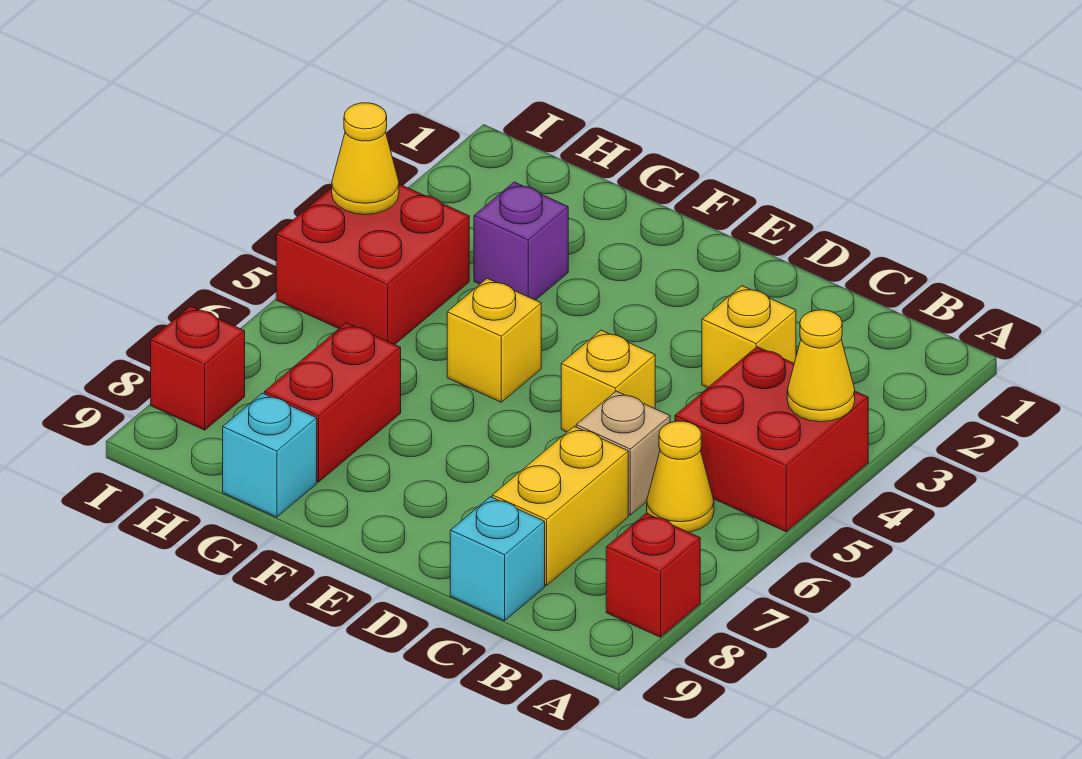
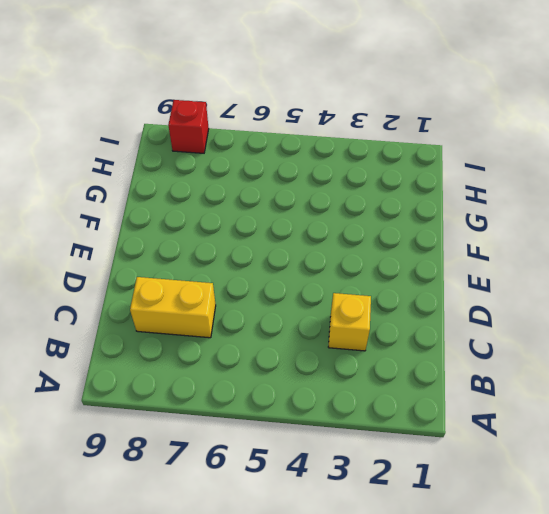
none -> red 2x2 brick [675,347,868,532]
none -> red 1x1 brick [606,513,700,637]
none -> yellow 1x1 cone [647,421,714,532]

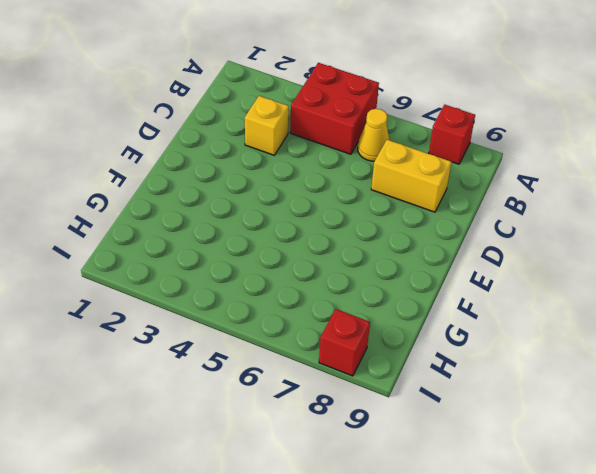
none -> tan 1x1 brick [576,391,670,515]
none -> cyan 1x1 brick [450,497,545,621]
none -> yellow 1x1 brick [561,330,655,432]

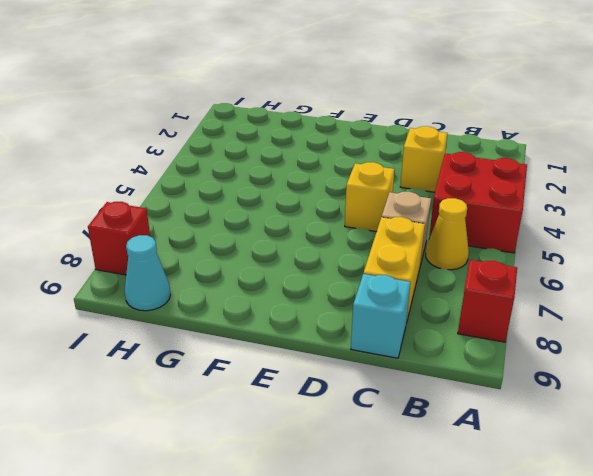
cyan 1x1 cone [125,235,171,311] -> none
none -> yellow 1x1 brick [447,278,541,402]
none -> purple 1x1 brick [474,182,568,300]
none -> red 1x2 brick [265,323,401,482]

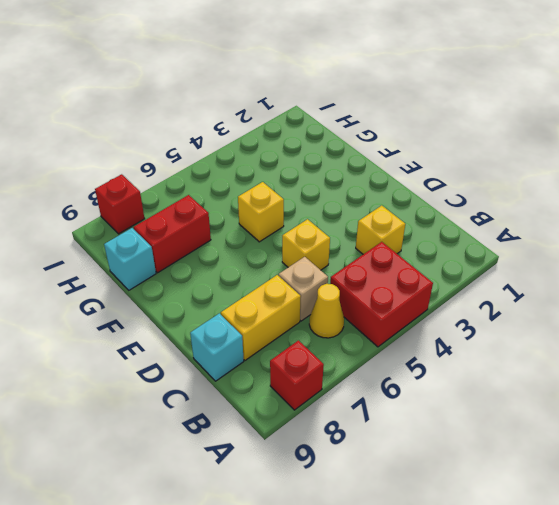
none -> purple 1x1 brick [474,182,568,300]
none -> red 2x2 brick [276,184,469,345]
none -> yellow 1x1 cone [787,310,855,422]

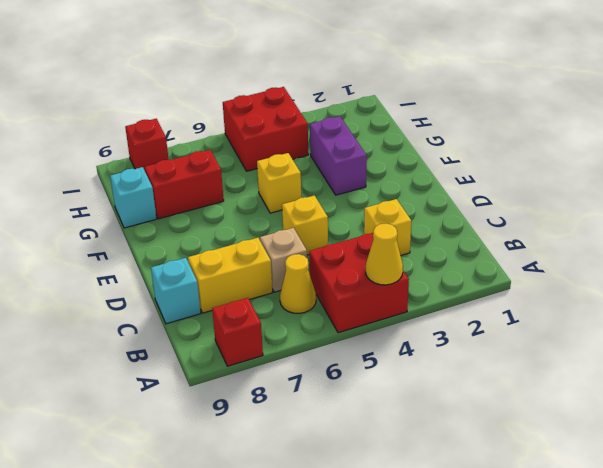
purple 1x2 brick [310,116,367,195] -> purple 1x1 brick [474,182,568,300]
none -> yellow 1x1 cone [332,103,399,215]

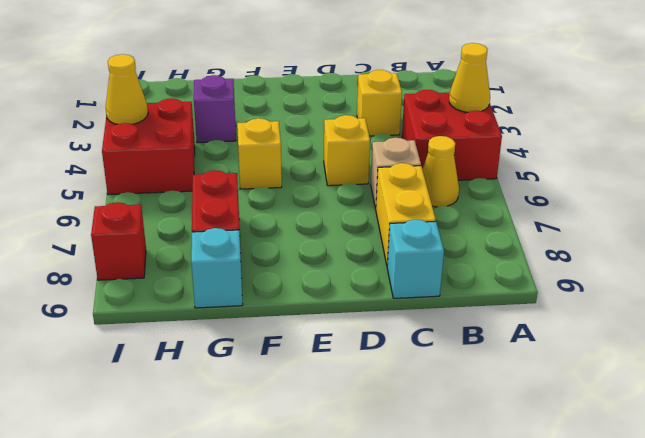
none -> red 1x1 brick [606,513,700,637]

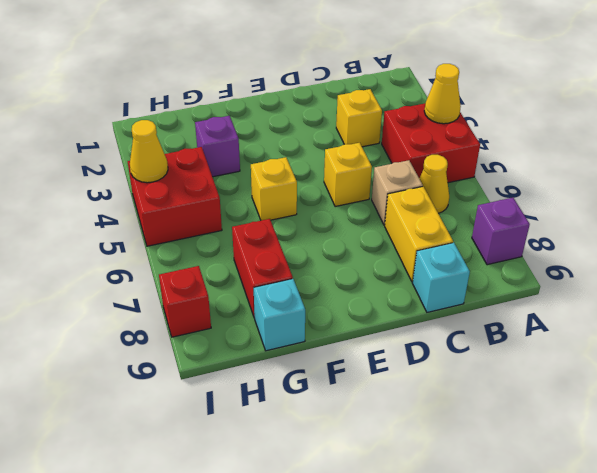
purple 1x1 brick [472,198,530,265] -> red 1x1 brick [606,513,700,637]

